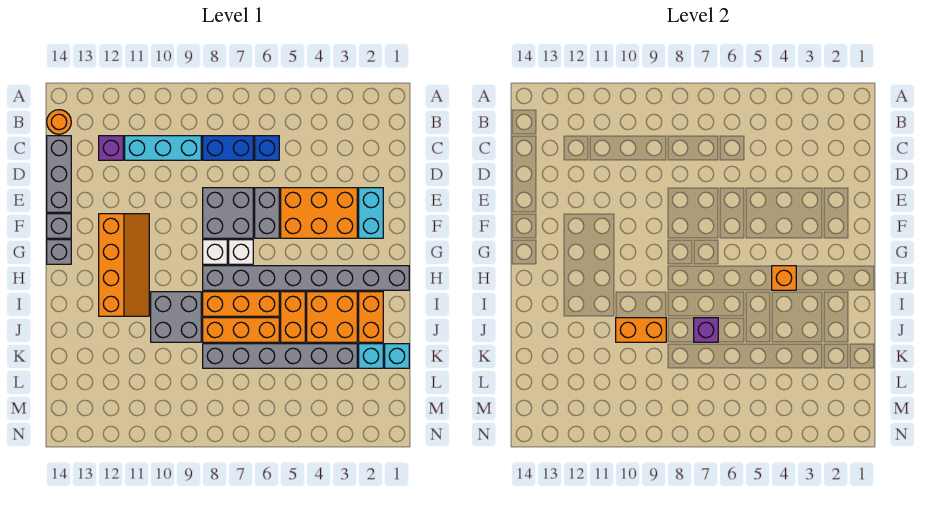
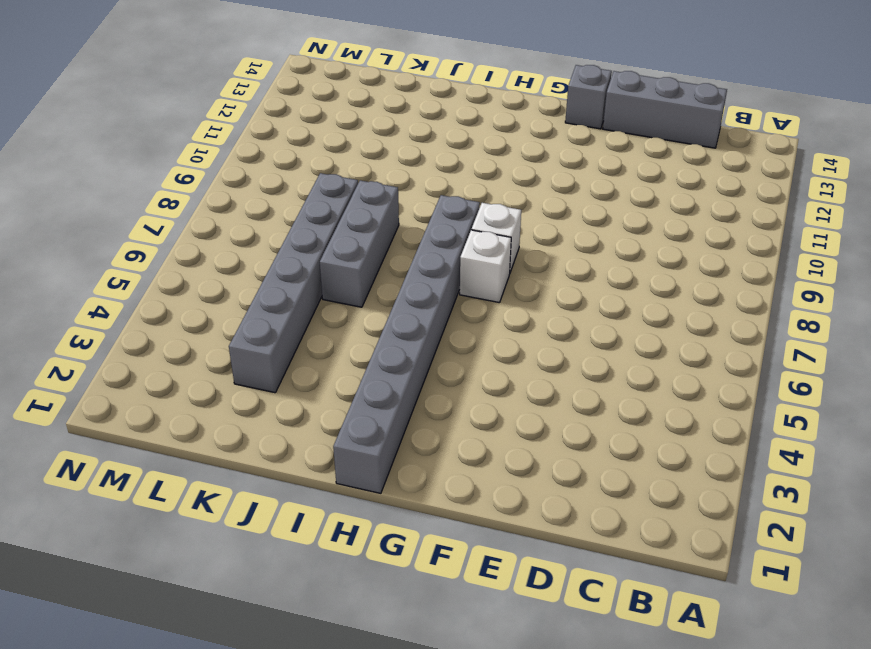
grey 1x3 brick [320,180,399,307] -> orange 1x3 brick [203,318,279,342]
none -> orange 1x1 round brick [47,110,71,134]
none -> blue 1x1 brick [255,136,279,160]
none -> blue 1x2 brick [203,136,253,160]

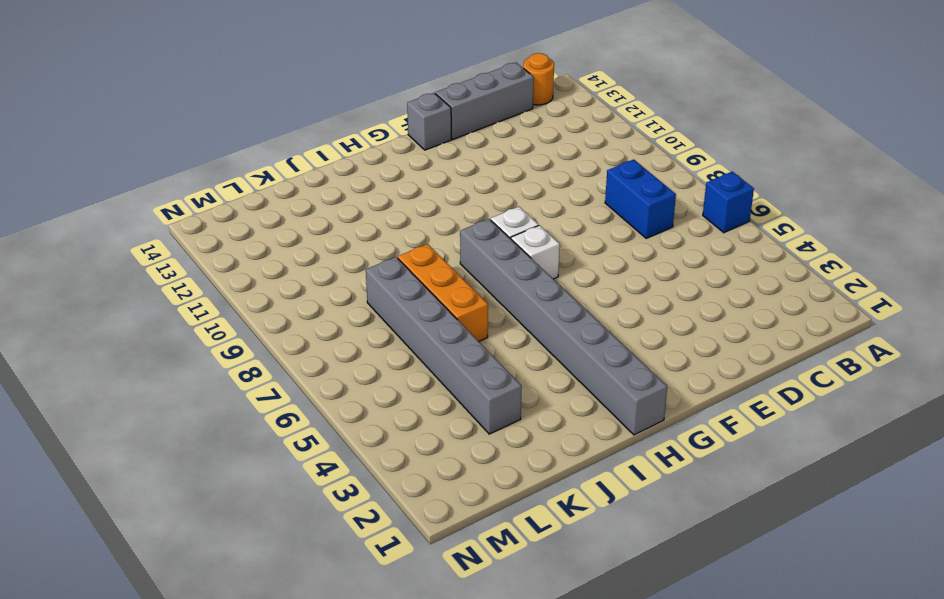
blue 1x1 brick [703,172,754,233] -> blue 1x1 brick moved to [255,136,279,160]
none -> cyan 1x3 brick [125,136,201,160]
none -> purple 1x1 brick [99,136,123,160]
none -> cyan 1x2 brick [359,188,383,238]

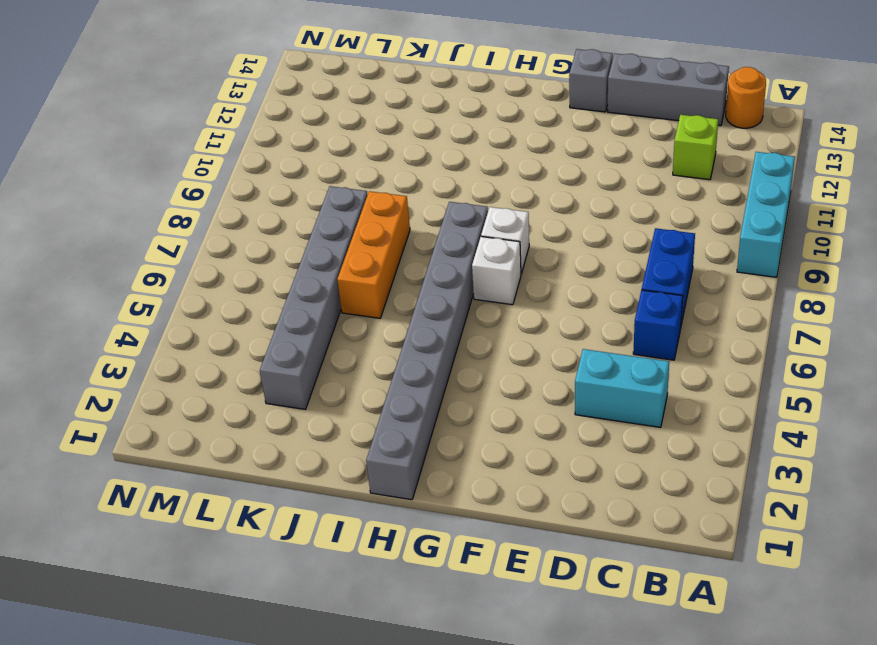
cyan 1x3 brick [737,152,795,277] -> cyan 1x3 brick moved to [125,136,201,160]
cyan 1x2 brick [575,349,669,427] -> cyan 1x2 brick moved to [359,188,383,238]
lime 1x1 brick [673,115,718,180] -> purple 1x1 brick [99,136,123,160]
none -> orange 2x3 brick [281,188,357,238]
none -> grey 1x2 brick [255,188,279,238]
none -> grey 2x2 brick [203,188,253,238]

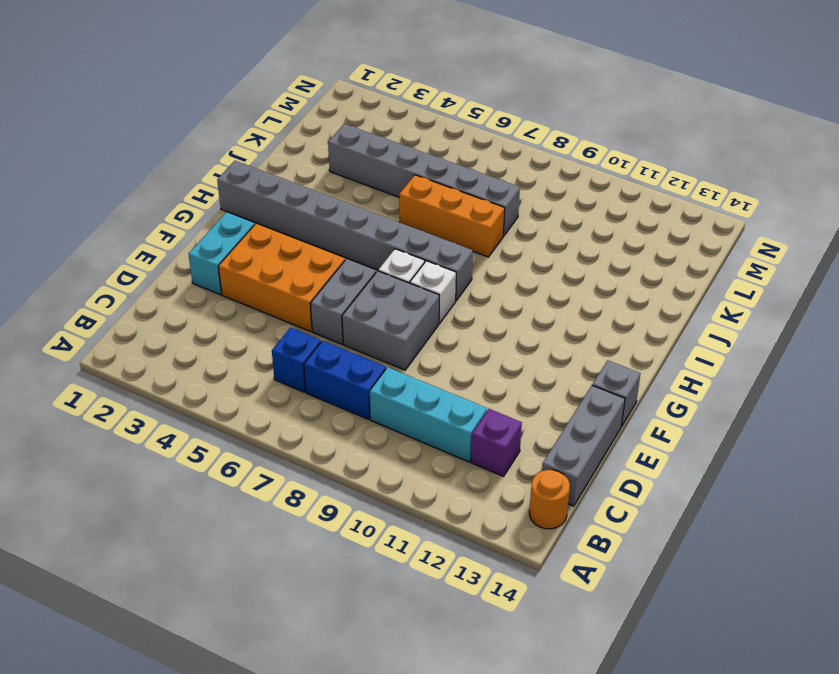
none -> orange 2x4 slope [99,214,149,316]
none -> grey 1x1 brick [47,240,71,264]
none -> orange 1x2 brick [359,292,383,342]

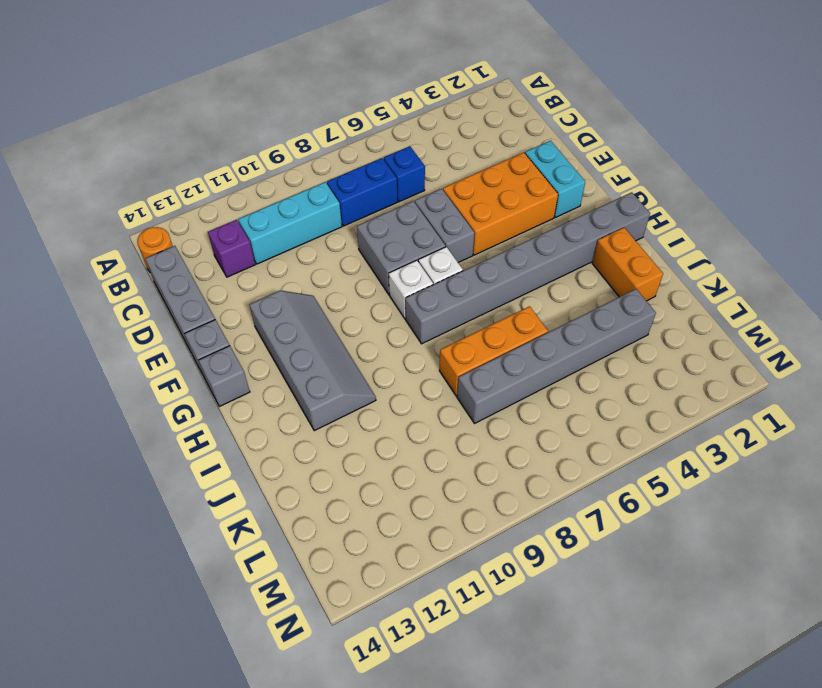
grey 2x4 slope [249,291,376,431] -> orange 2x4 slope [99,214,149,316]
none -> orange 2x2 brick [307,292,357,342]
none -> orange 1x2 brick [281,292,305,342]
none -> orange 1x3 brick [203,292,279,316]

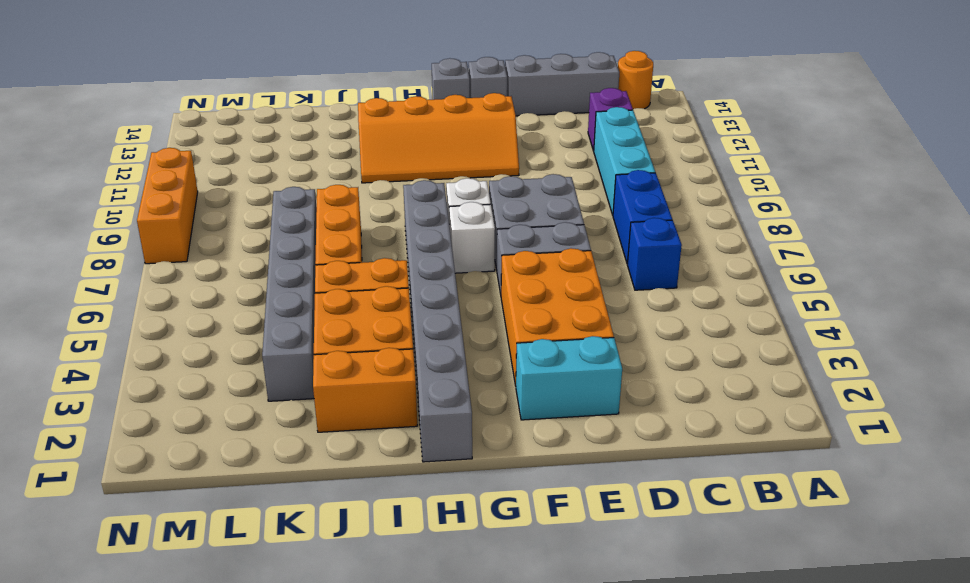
orange 1x3 brick [137,148,198,264] -> orange 1x3 brick moved to [203,292,279,316]
none -> grey 2x2 brick [151,292,201,342]
none -> cyan 1x1 brick [385,344,409,368]
none -> cyan 1x1 brick [359,344,383,368]

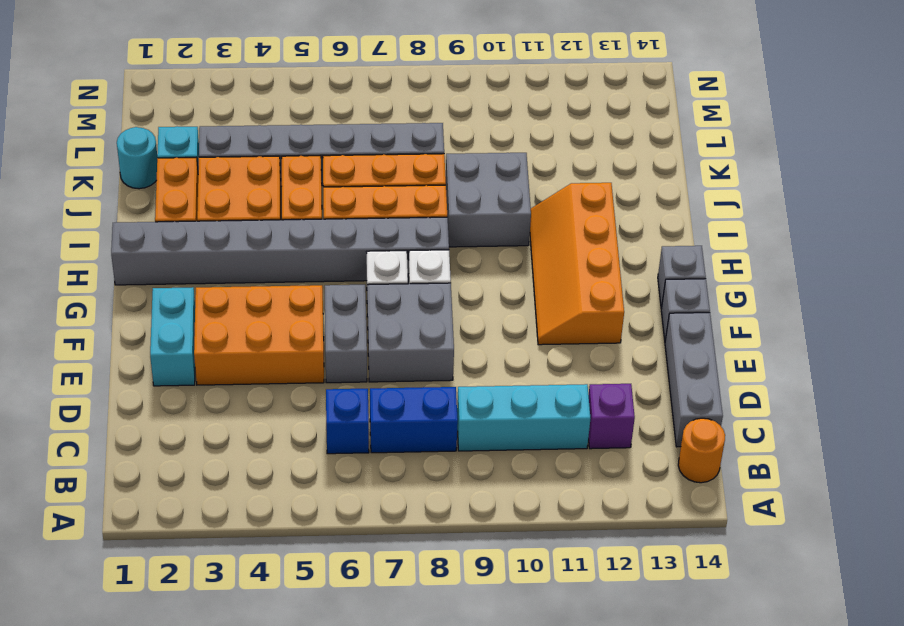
cyan 1x1 round brick [117,127,157,189] -> cyan 1x1 brick [385,344,409,368]
none -> orange 1x1 brick [772,266,796,290]
none -> purple 1x1 brick [694,318,718,342]
none -> orange 1x2 brick [616,318,666,342]

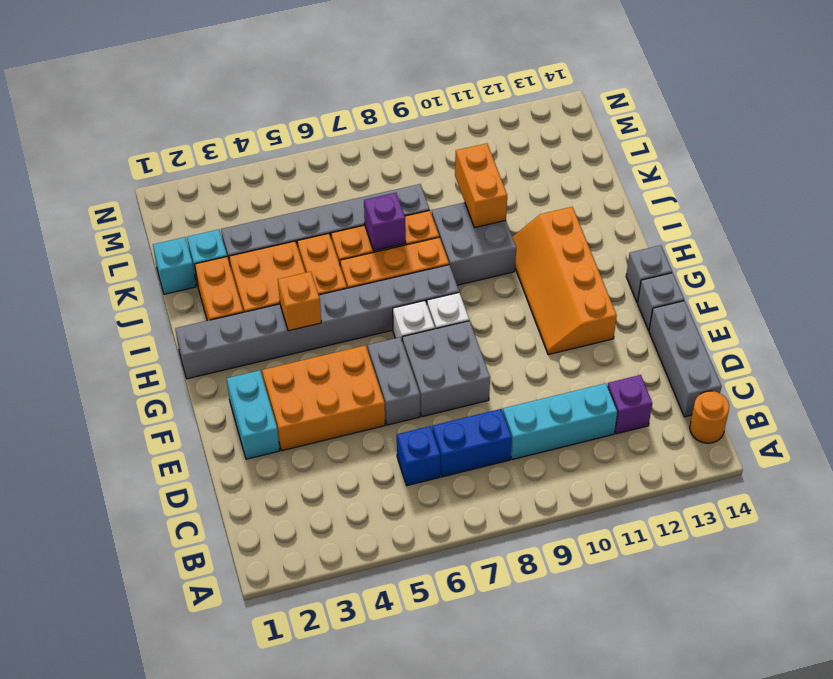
orange 1x2 brick [455,143,507,228] -> orange 1x2 brick turned to [616,318,666,342]

